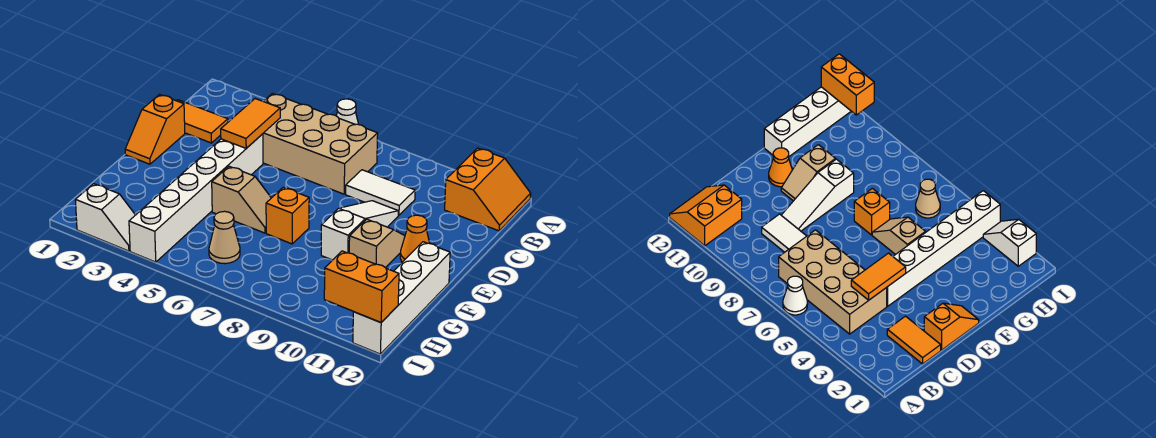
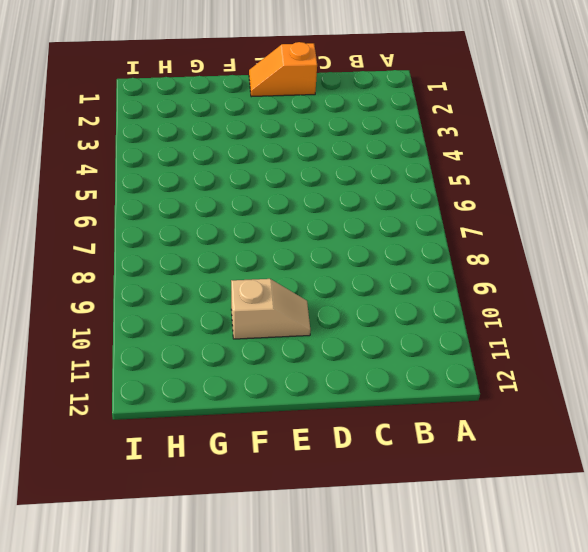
none -> white 1x1 cone [336,99,359,125]
none -> orange 2x2 slope [445,148,531,231]
none -> tan 2x4 brick [263,94,378,194]

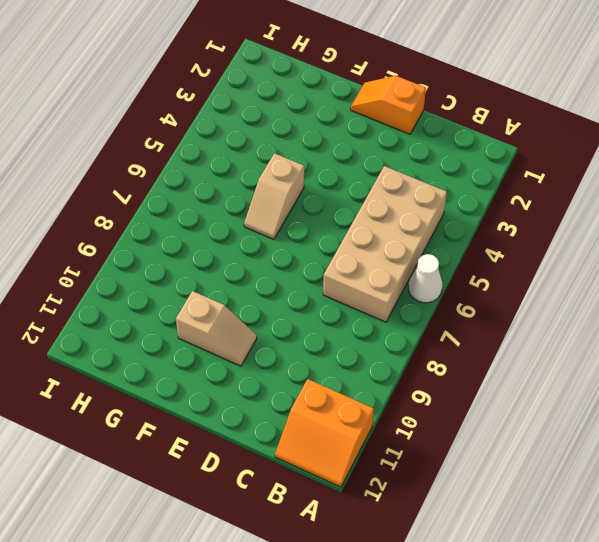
none -> orange 1x2 tile [177,100,228,143]
none -> white 1x2 tile [346,170,415,215]
none -> white 1x6 brick [129,134,263,262]

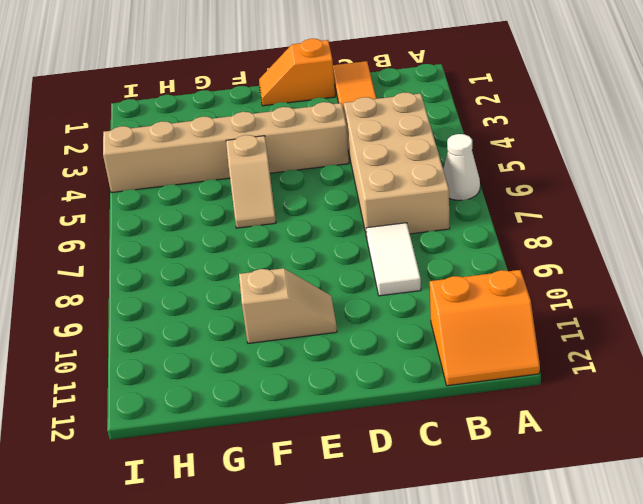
tan 1x6 brick [103,102,349,193] -> white 1x6 brick [129,134,263,262]
none -> white 1x3 slope [321,201,398,260]
none -> orange 1x1 cone [400,215,429,262]
none -> orange 1x1 brick [266,187,309,244]

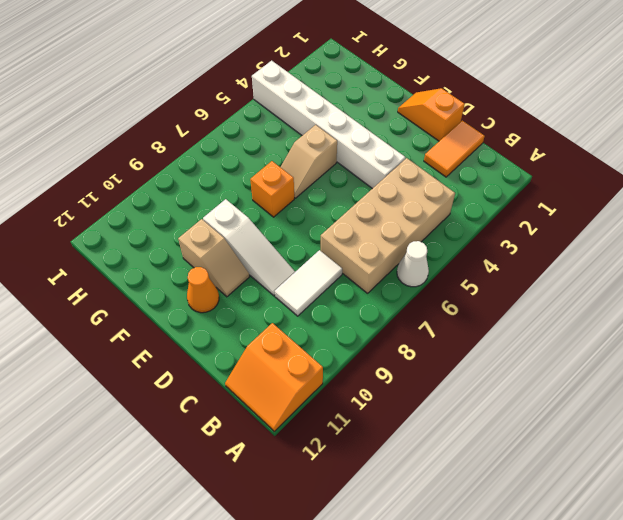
none -> white 1x4 brick [353,242,450,354]
none -> tan 1x1 cone [209,211,240,264]
none -> white 1x2 slope [75,184,135,251]

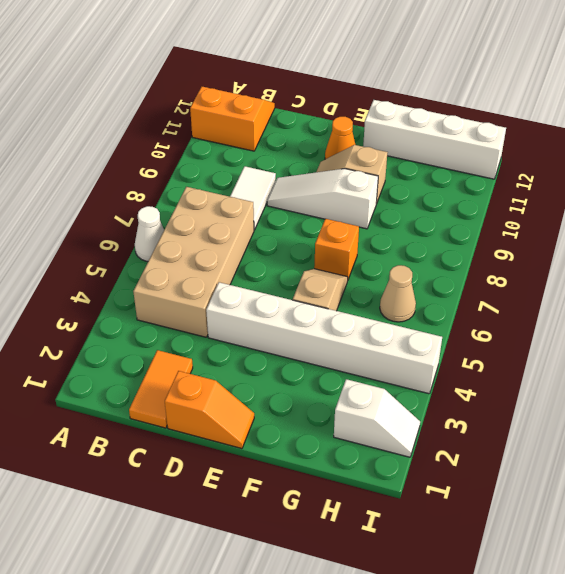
white 1x2 slope [334,379,420,457] -> white 1x2 slope turned to [75,184,135,251]
none -> orange 1x2 tile [221,99,280,148]
none -> orange 1x2 brick [324,251,399,322]

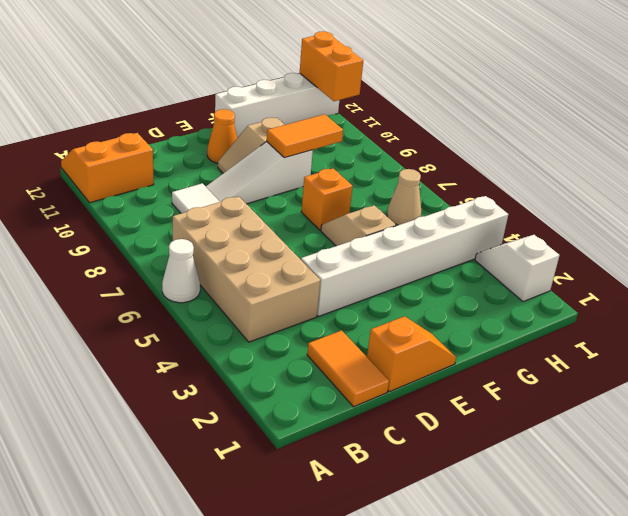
orange 1x2 tile [267,114,343,158] -> orange 1x2 tile moved to [221,99,280,148]

